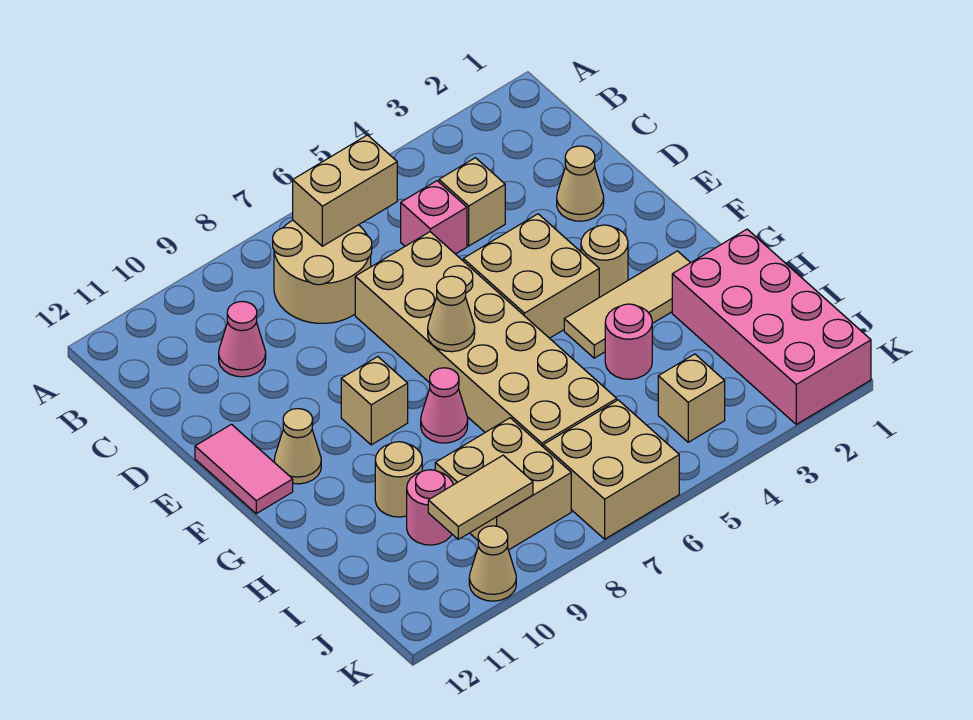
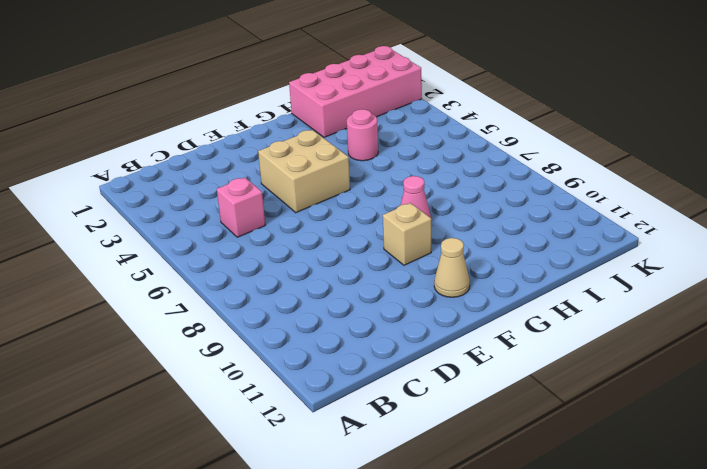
none -> tan 2x2 round brick [273,220,372,323]
none -> tan 1x1 brick [439,158,505,246]
none -> pink 1x1 cone [219,301,266,377]

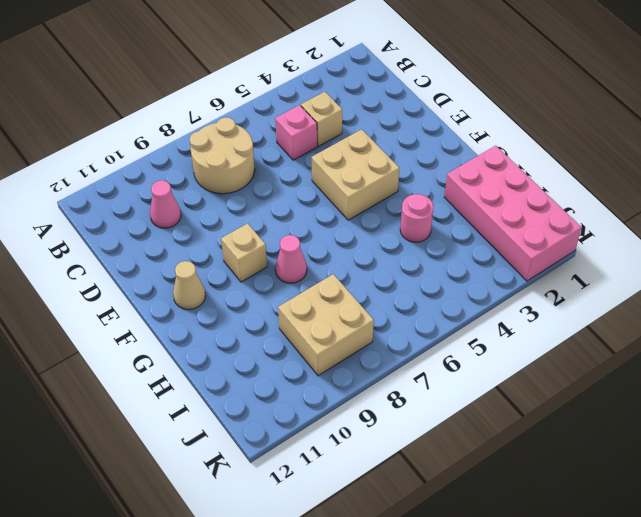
none -> tan 1x1 cone [557,146,604,221]
none -> tan 2x6 brick [355,232,617,447]
none -> pink 1x2 tile [195,424,293,514]

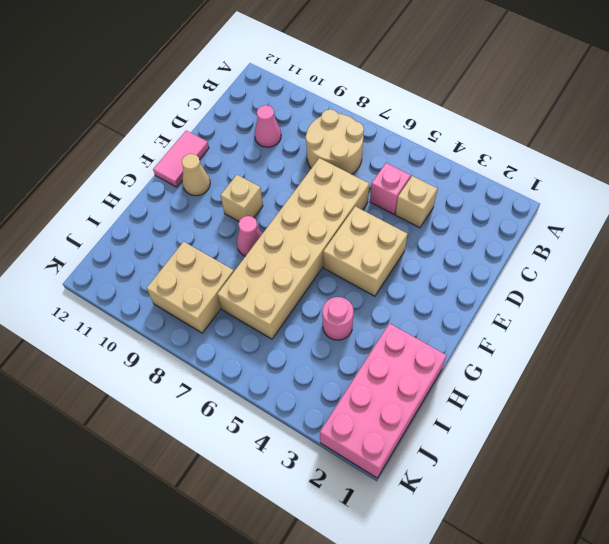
none -> tan 1x1 cone [557,146,604,221]
none -> tan 1x1 round brick [581,225,628,297]
none -> tan 1x3 tile [564,251,690,358]

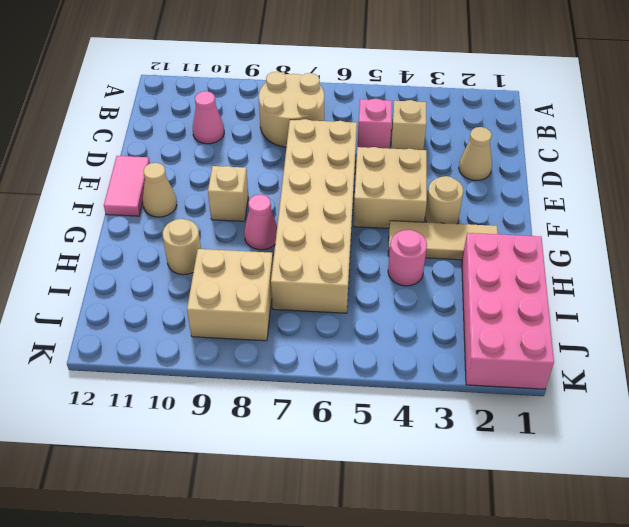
none -> pink 1x1 round brick [407,470,453,545]
none -> tan 1x1 brick [658,354,725,442]
none -> tan 2x2 brick [543,400,679,539]

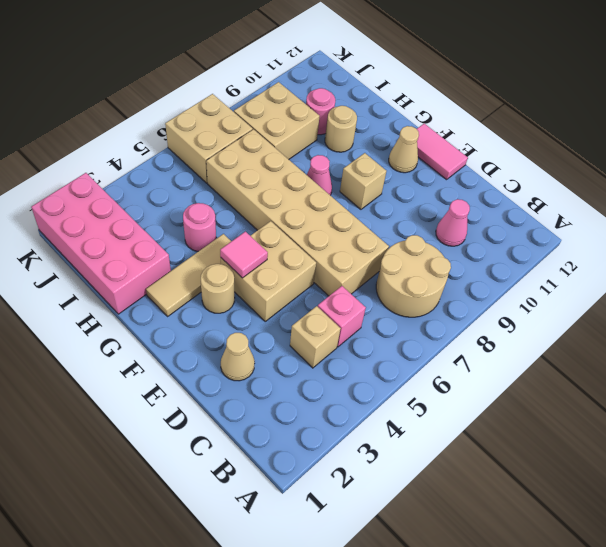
pink 1x1 tile [220,232,268,278] -> none
none -> tan 1x1 brick [658,354,725,442]
none -> tan 1x1 cone [469,526,516,601]
none -> tan 1x2 brick [293,135,397,246]

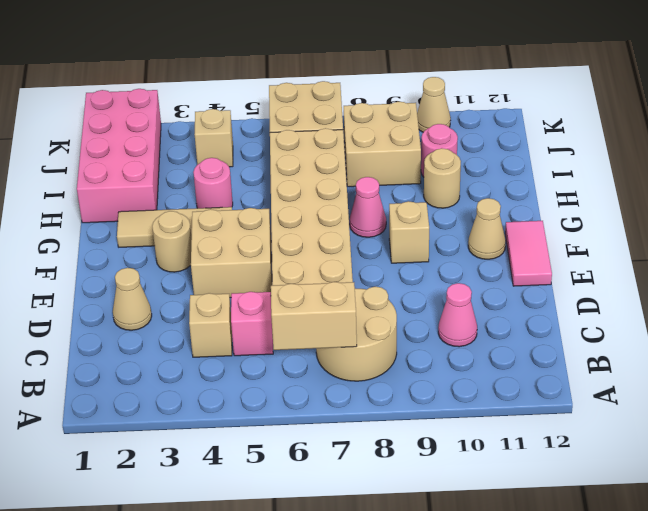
none -> tan 1x1 cone [428,276,475,352]
none -> tan 1x2 tile [428,455,533,539]

